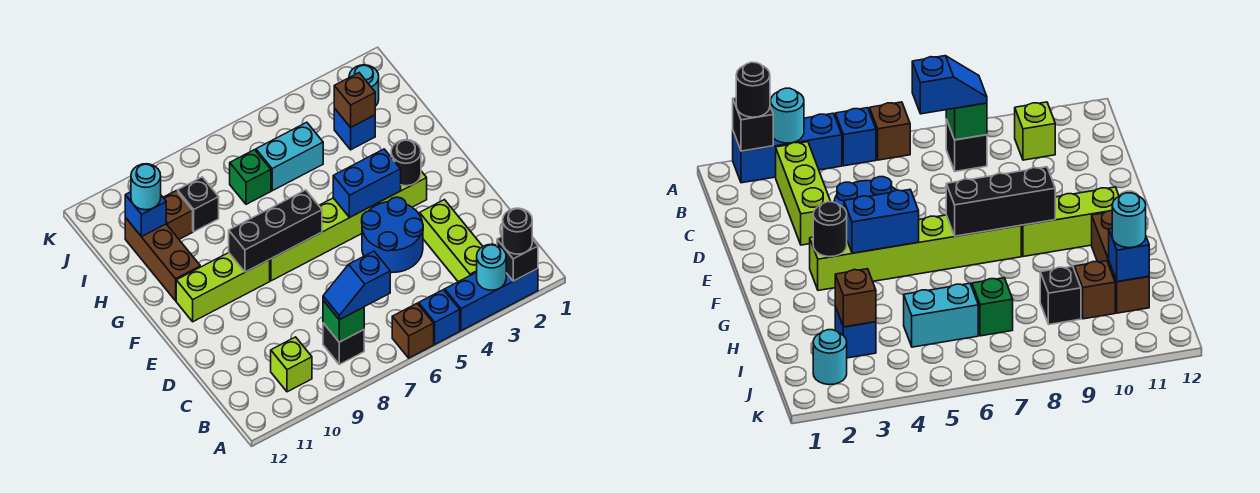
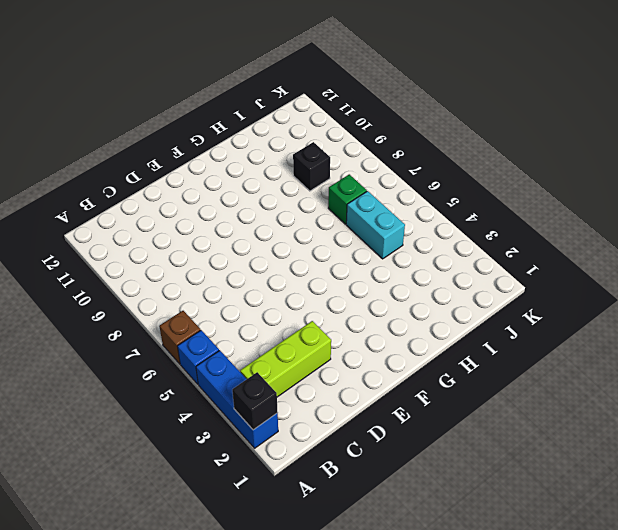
none -> black 1x1 brick [323,323,364,364]
none -> lime 1x1 brick [271,337,312,392]
none -> blue 2x2 round brick [362,197,423,273]

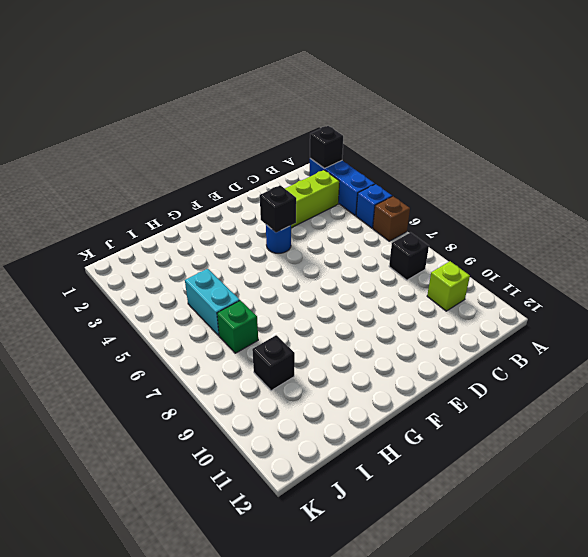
blue 1x1 round brick [266,225,291,253] -> blue 2x2 round brick [362,197,423,273]
black 1x1 brick [260,185,296,233] -> none
none -> lime 1x6 brick [270,171,427,281]
none -> lime 1x3 brick [176,253,270,322]
none -> brown 1x3 brick [125,217,200,301]

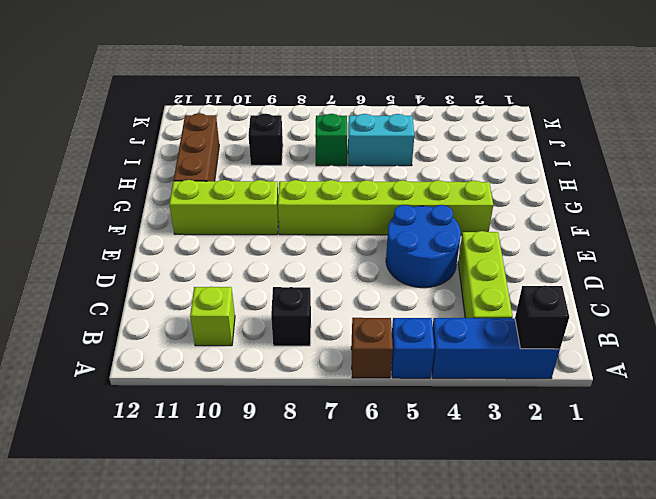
none -> blue 1x1 brick [334,108,375,150]
none -> brown 1x1 brick [163,191,193,239]
none -> cyan 1x1 round brick [349,65,379,106]

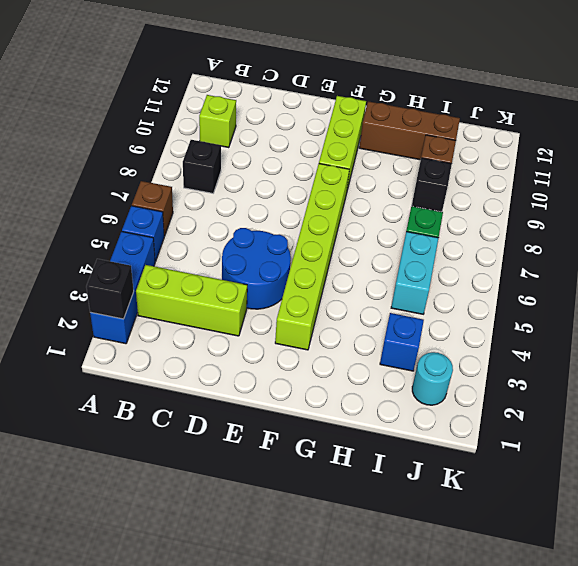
none -> cyan 1x1 round brick [477,244,506,290]
none -> green 1x1 brick [323,301,364,342]
none -> black 1x1 round brick [391,140,421,186]

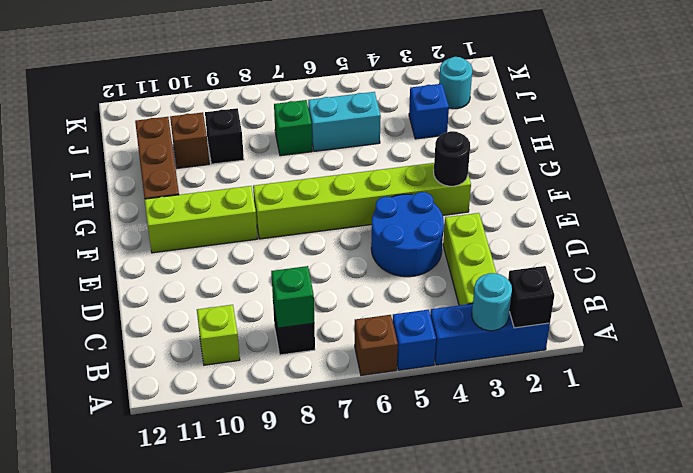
none -> blue 1x2 brick [333,149,401,217]
none -> black 1x3 brick [229,190,322,272]
none -> brown 1x1 brick [334,73,375,127]

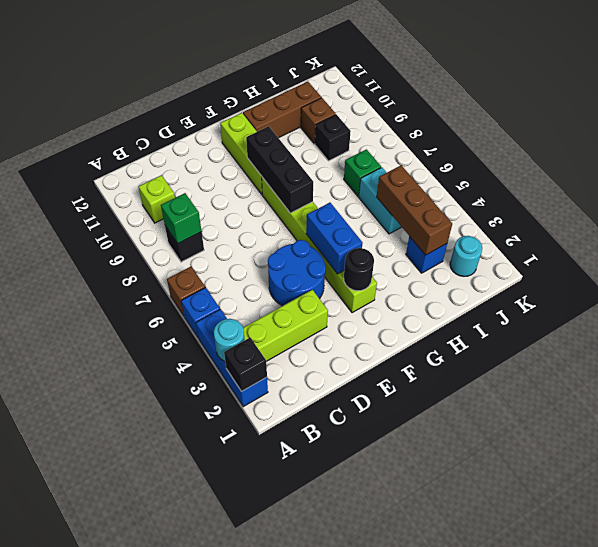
brown 1x3 brick [377,165,452,255] -> brown 1x1 brick [334,73,375,127]
none -> blue 1x1 brick [125,192,166,237]
none -> black 1x1 round brick [503,208,532,254]
none -> blue 1x2 slope [323,251,390,320]

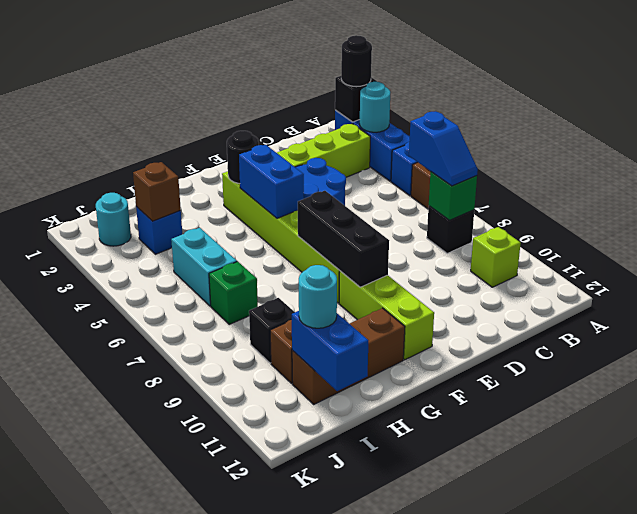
blue 1x2 brick [292,311,368,391] -> blue 1x1 brick [125,192,166,237]

